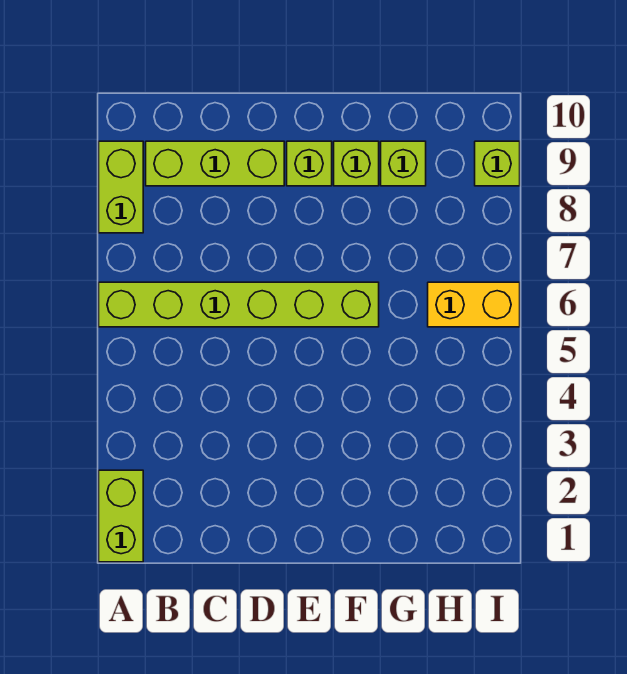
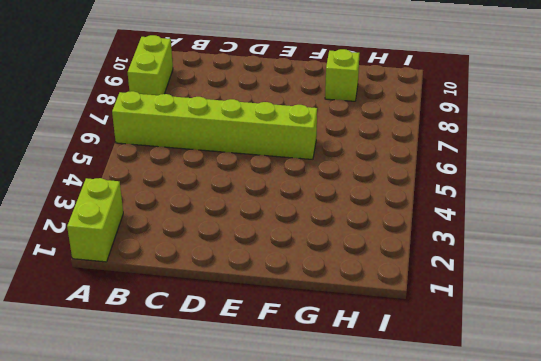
none -> lime 1x3 brick [146,141,284,186]
none -> lime 1x1 brick [287,141,332,186]

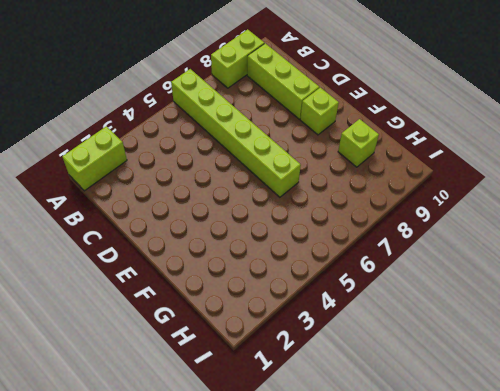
none -> lime 1x1 brick [334,141,379,186]
none -> yellow 1x2 brick [428,282,520,327]

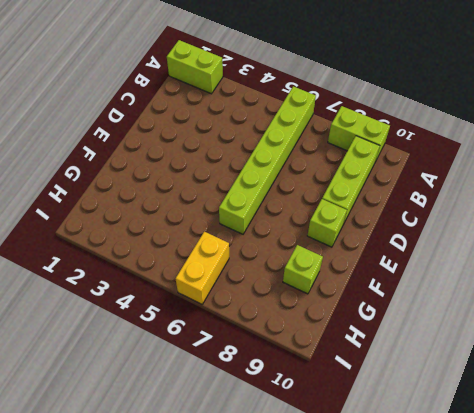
none -> lime 1x1 brick [334,141,379,186]
none -> lime 1x1 brick [475,141,520,186]

